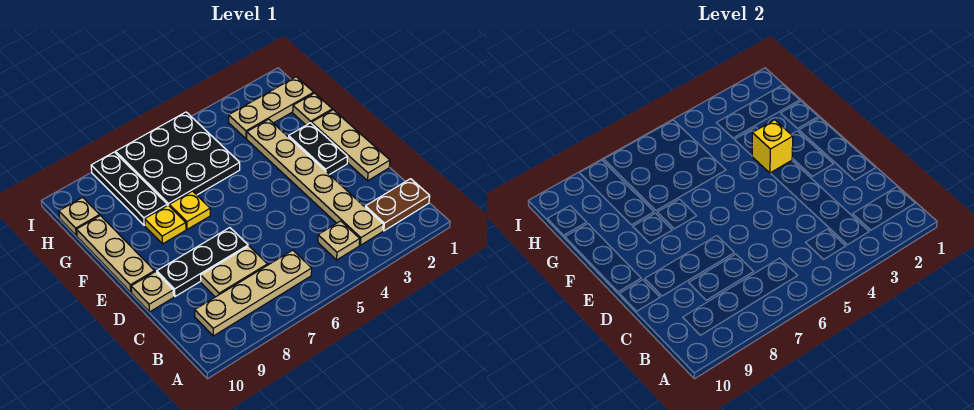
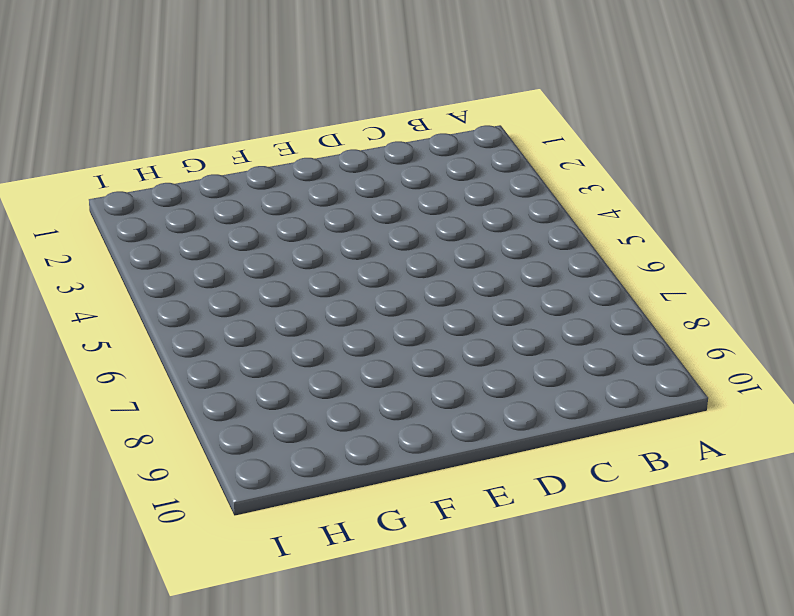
none -> brown 1x2 plate [365,179,430,231]
none -> tan 1x6 plate [247,119,383,245]
none -> tan 1x1 plate [318,221,360,260]

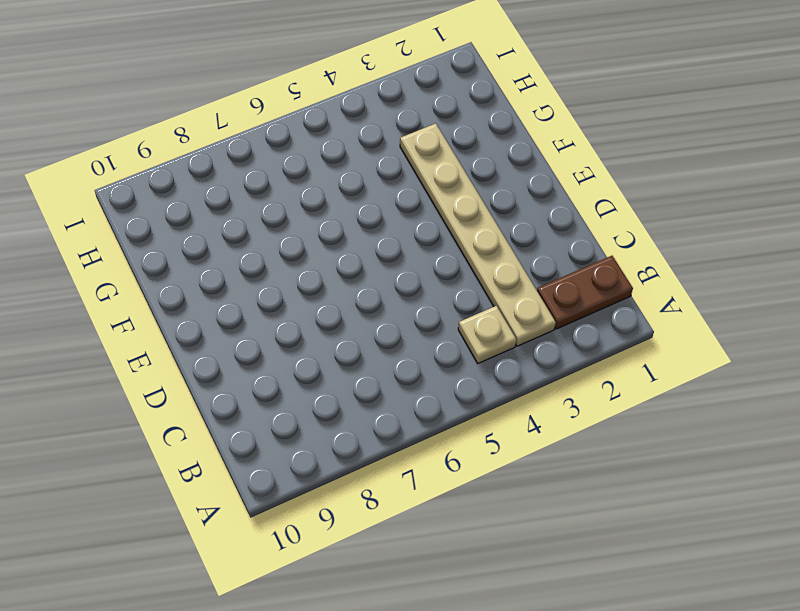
none -> tan 1x4 plate [195,250,312,336]
none -> tan 1x2 plate [201,246,268,297]
none -> tan 1x3 plate [312,110,390,181]

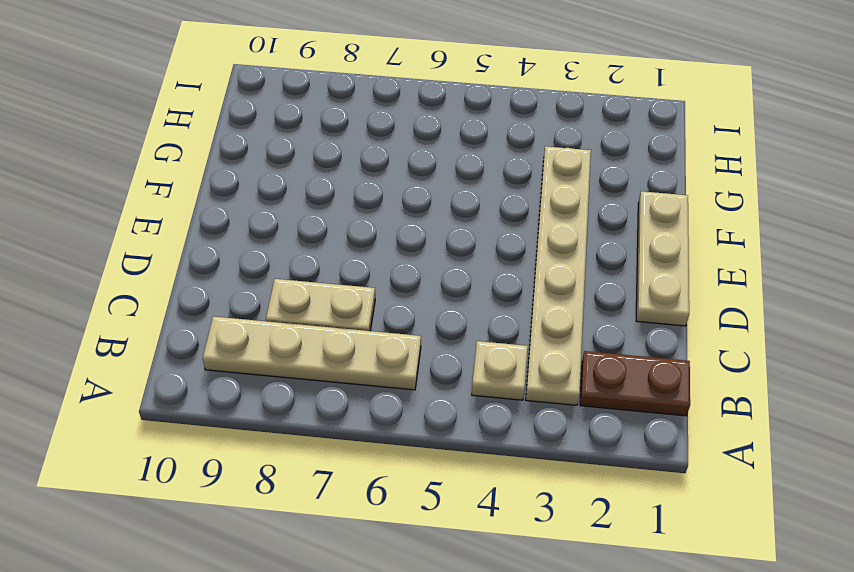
none -> black 1x3 plate [157,228,248,296]
none -> tan 1x1 plate [131,272,174,312]
none -> black 1x2 plate [289,123,347,175]

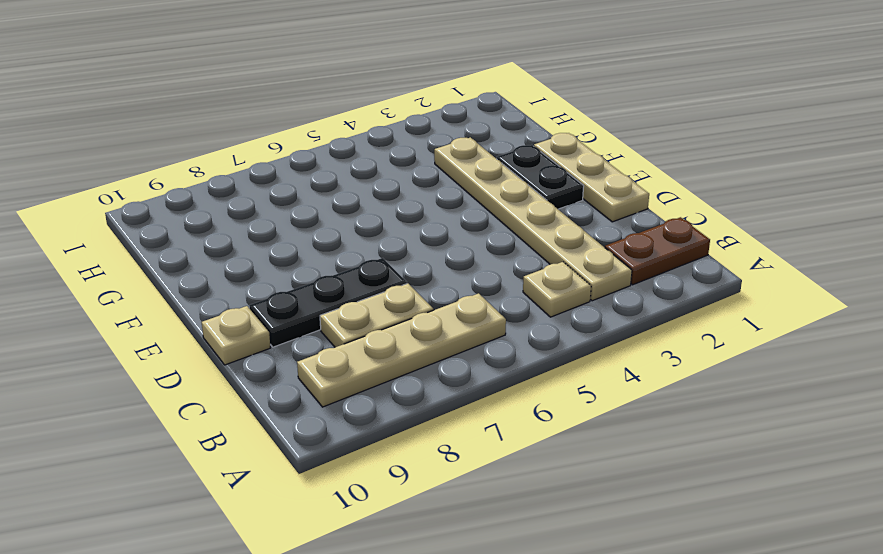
none -> tan 1x3 plate [77,216,155,292]
none -> yellow 1x1 plate [169,191,210,229]
none -> yellow 1x1 plate [145,205,186,244]

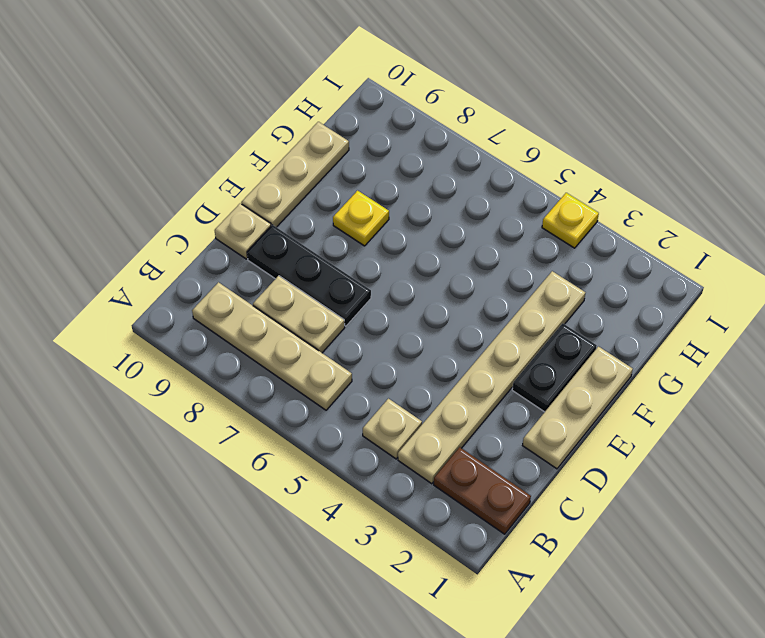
yellow 1x1 plate [542,193,599,248] -> yellow 1x1 plate moved to [169,191,210,229]
none -> tan 1x1 plate [293,93,332,125]
none -> black 3x3 plate [116,112,240,205]
none -> black 1x3 plate [91,152,167,225]

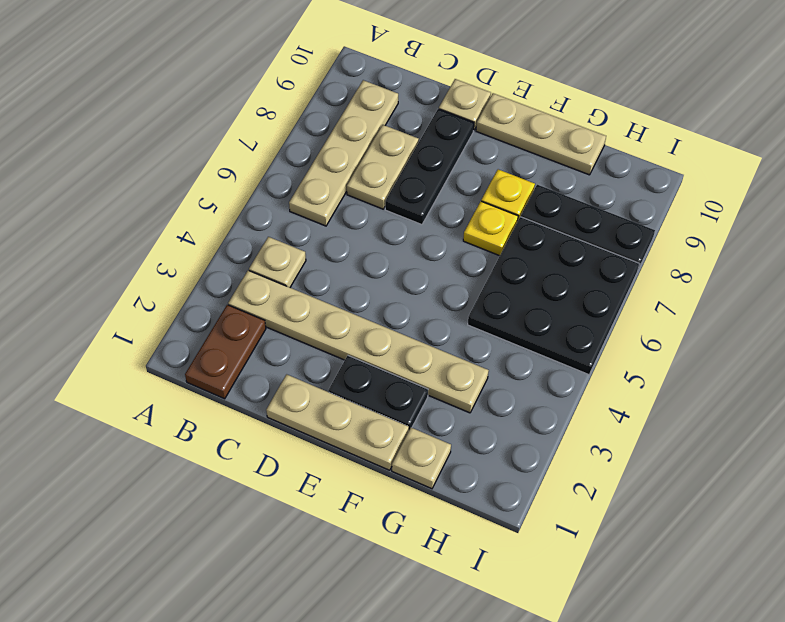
none -> tan 1x3 plate [229,77,314,138]
none -> tan 1x1 plate [59,197,100,236]
none -> yellow 1x1 brick [752,120,793,173]

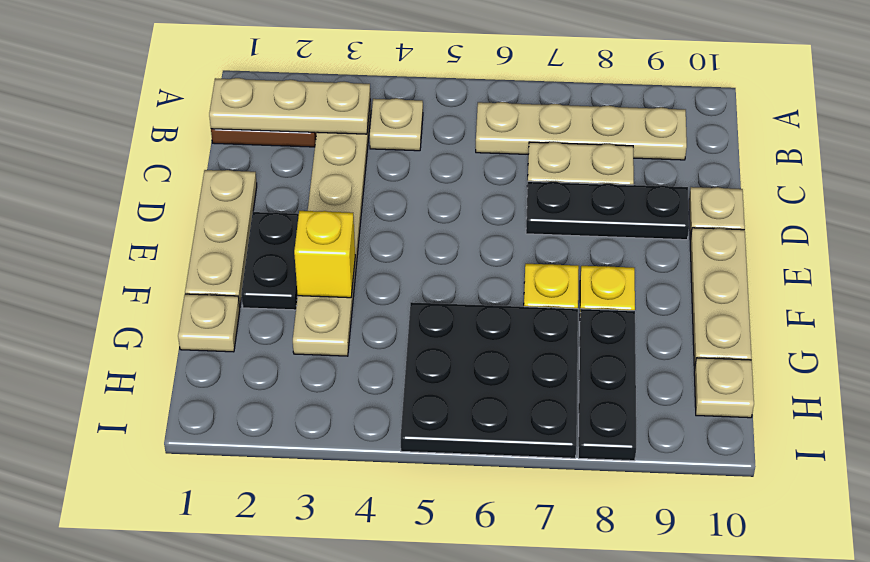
tan 1x3 plate [209,78,370,134] -> tan 1x3 plate moved to [229,77,314,138]

